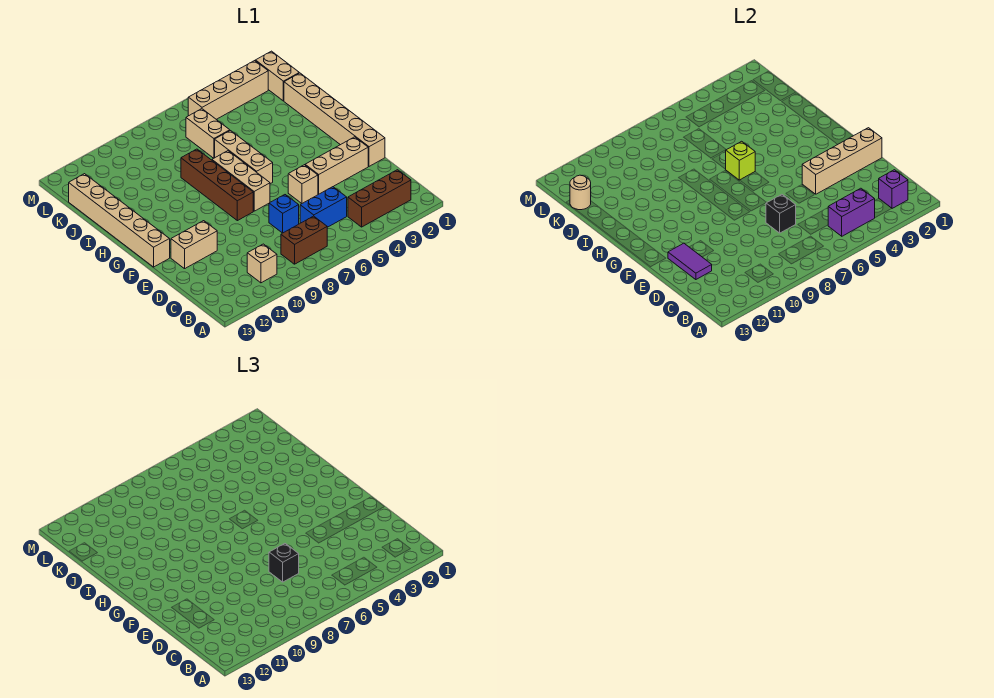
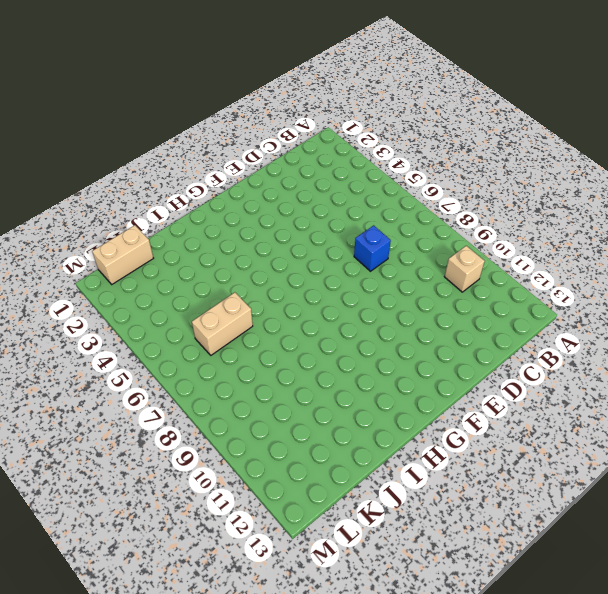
none -> brown 1x3 brick [348,170,411,227]
none -> brown 1x2 brick [281,216,327,264]
none -> blue 1x2 brick [300,187,347,227]

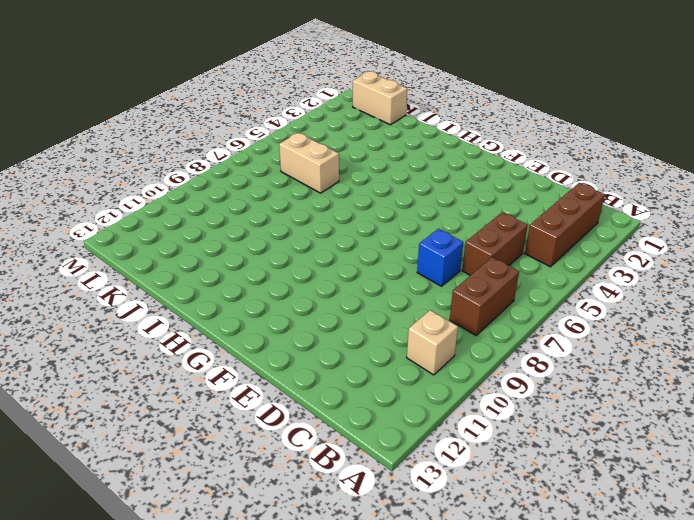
brown 1x2 brick [462,212,528,275] -> blue 1x2 brick [300,187,347,227]
none -> tan 1x6 brick [284,73,385,166]
none -> tan 1x3 brick [305,137,368,194]
none -> tan 1x1 brick [288,165,318,203]

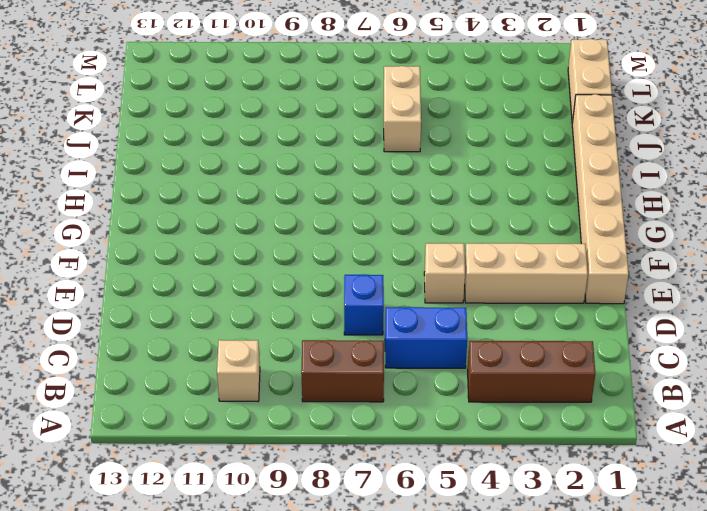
none -> tan 1x2 brick [171,221,217,269]
none -> tan 1x3 brick [212,151,270,211]
none -> brown 1x4 brick [181,149,253,221]

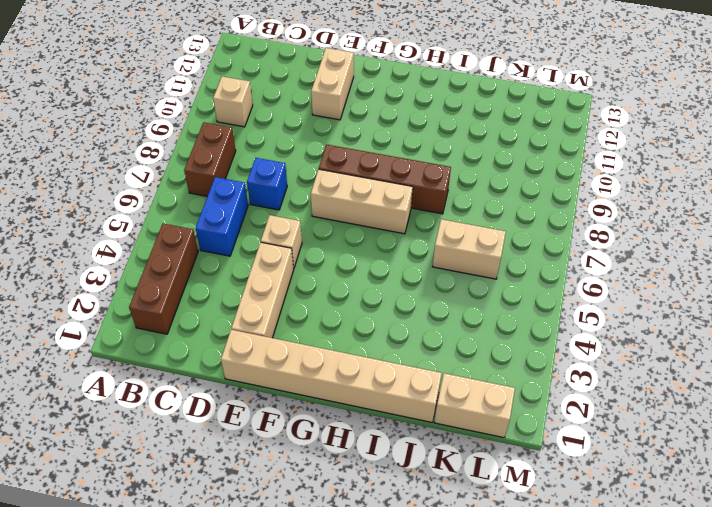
none -> tan 1x6 brick [69,174,170,267]
none -> tan 1x3 brick [215,131,273,184]
none -> tan 1x4 brick [188,61,268,119]

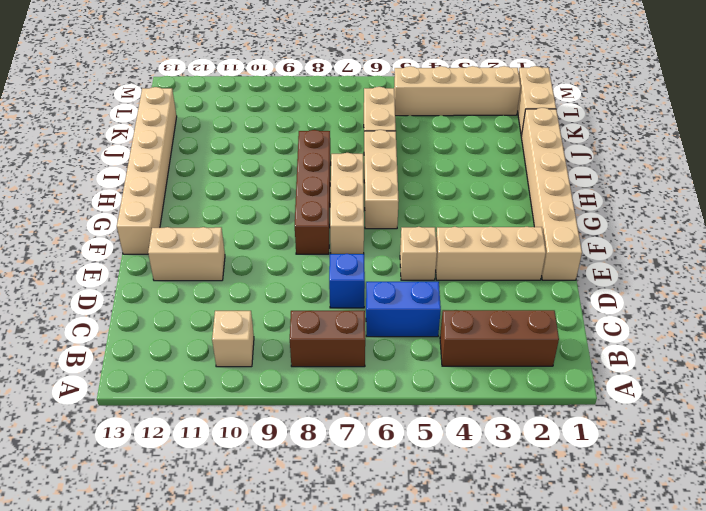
none -> purple 1x1 brick [879,170,908,208]
none -> purple 1x2 brick [828,188,875,236]
none -> black 1x1 brick [766,195,796,233]

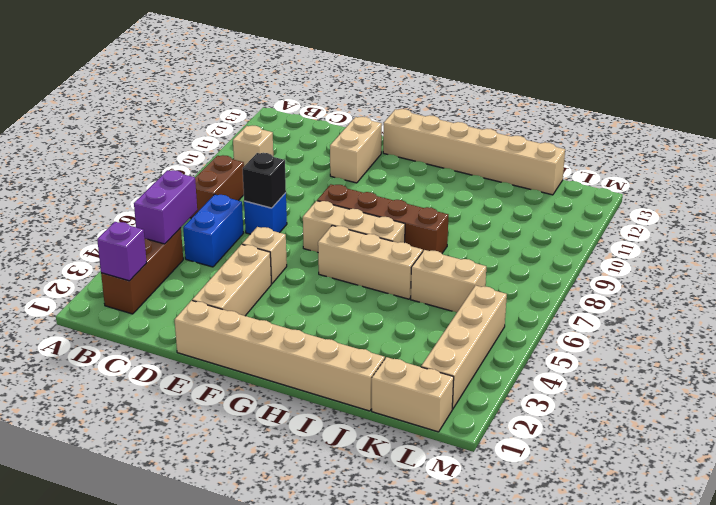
none -> purple 1x2 tile [668,243,712,280]
none -> tan 1x4 brick [802,128,882,194]
none -> lime 1x1 brick [726,141,755,180]

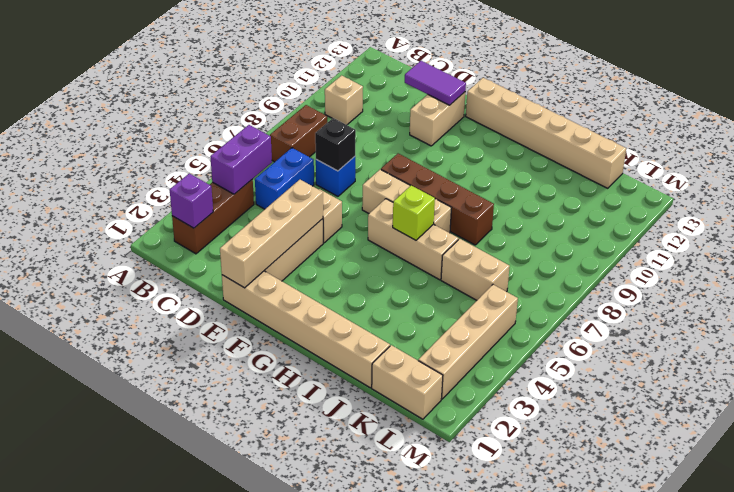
none -> tan 1x1 round brick [570,175,591,210]
none -> black 1x1 brick [269,544,299,582]

